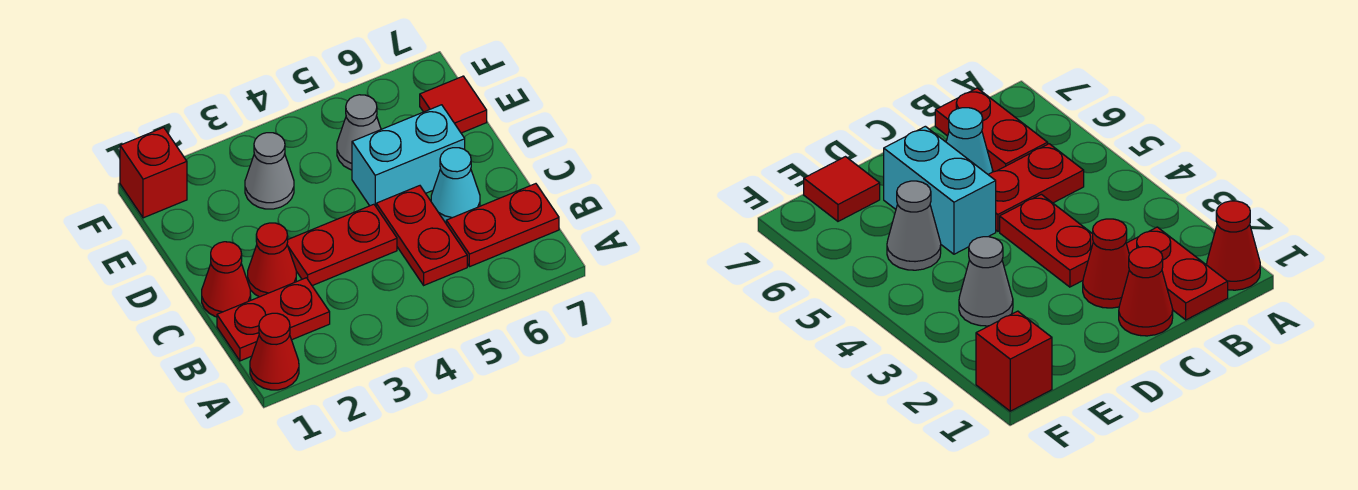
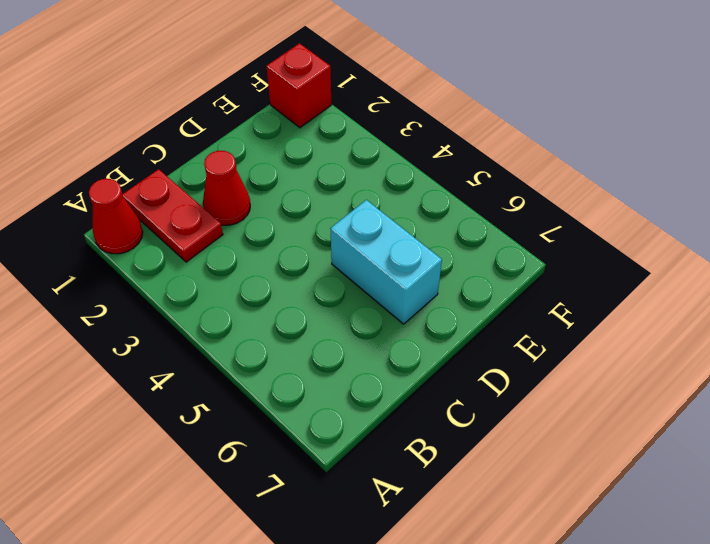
none -> red 1x2 plate [376,186,467,285]
none -> red 1x2 plate [446,184,559,267]
none -> red 1x1 cone [202,242,251,317]

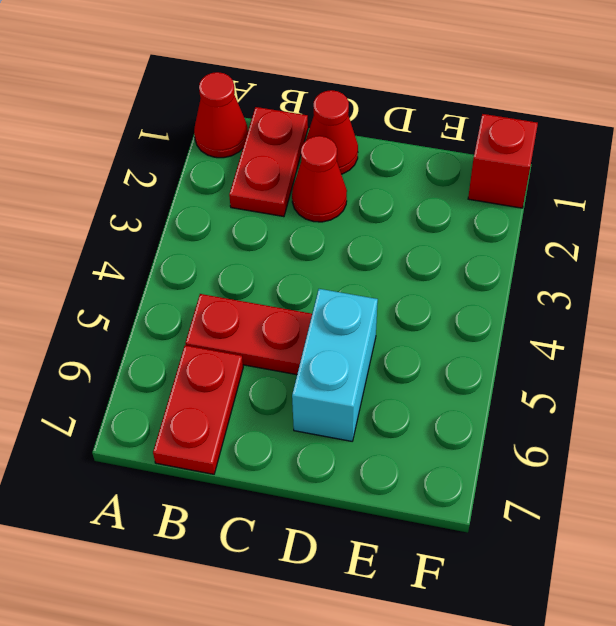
none -> red 1x2 plate [287,204,397,286]
none -> cyan 1x1 cone [431,148,480,223]
none -> grey 1x1 cone [245,133,294,209]

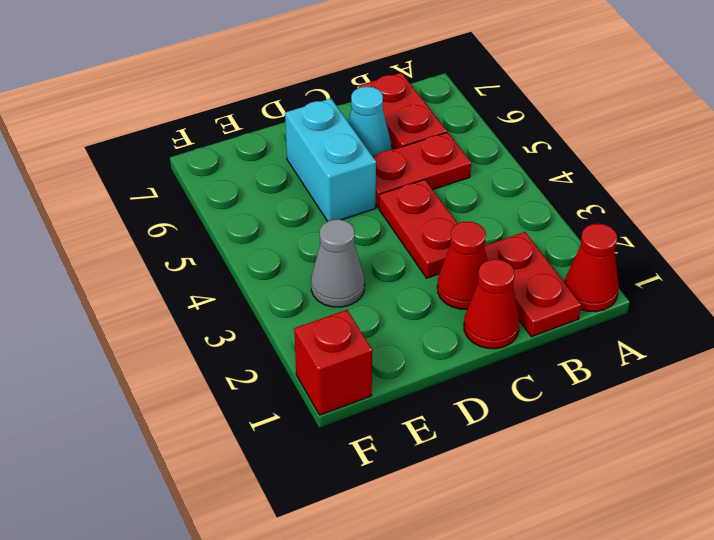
none -> grey 1x1 cone [337,95,381,170]
none -> red 1x1 tile [420,76,487,133]

